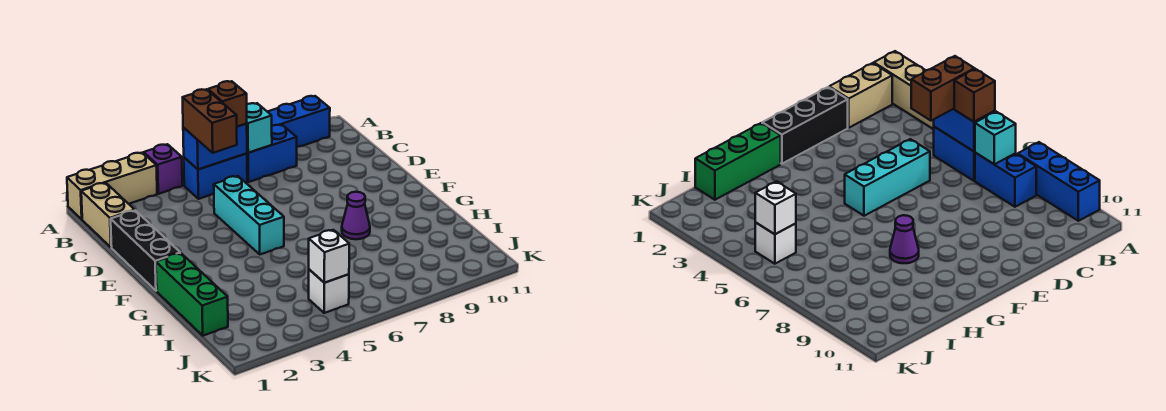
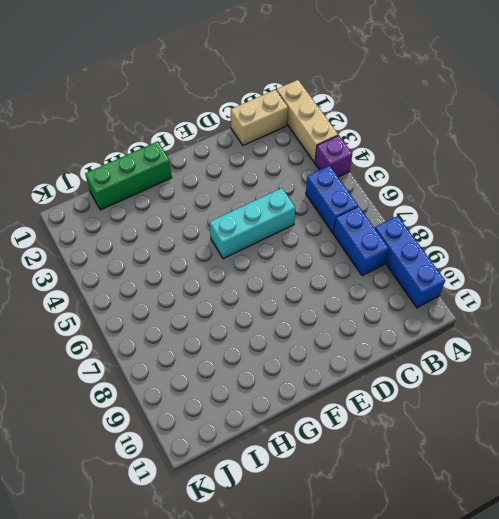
none -> black 1x3 brick [111,210,180,291]
none -> purple 1x1 cone [342,192,370,239]
none -> white 1x1 brick [309,270,349,313]

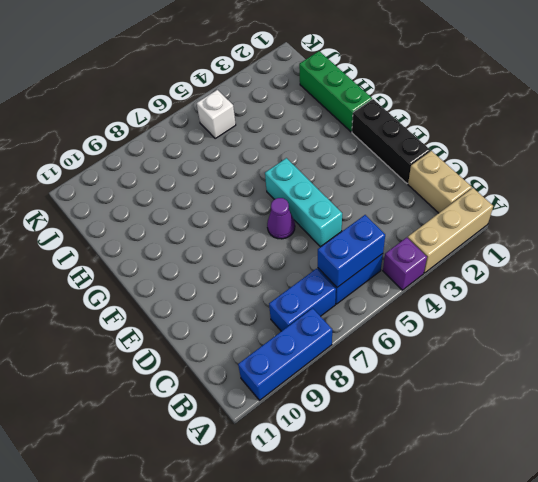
purple 1x1 cone [267,198,295,239] -> purple 1x1 cone moved to [342,192,370,239]
none -> cyan 1x1 brick [246,103,272,153]
none -> white 1x1 brick [309,230,349,283]
none -> brown 1x2 brick [183,89,237,153]

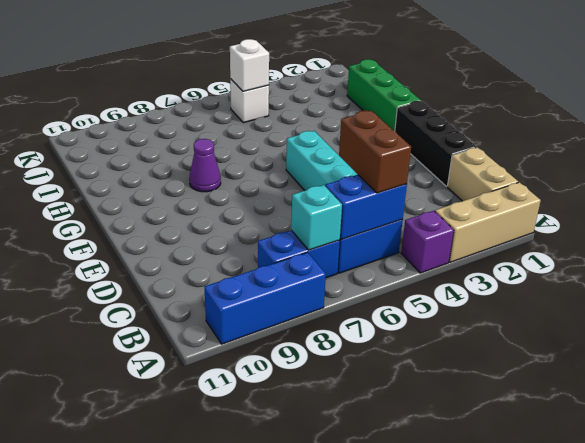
none -> brown 1x1 brick [208,81,247,127]

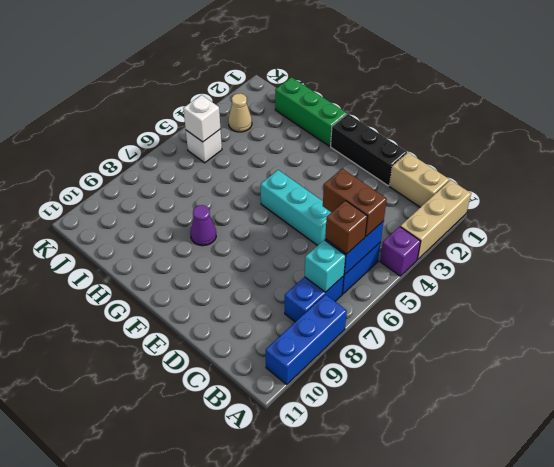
tan 1x1 cone [228,93,252,132] -> none

